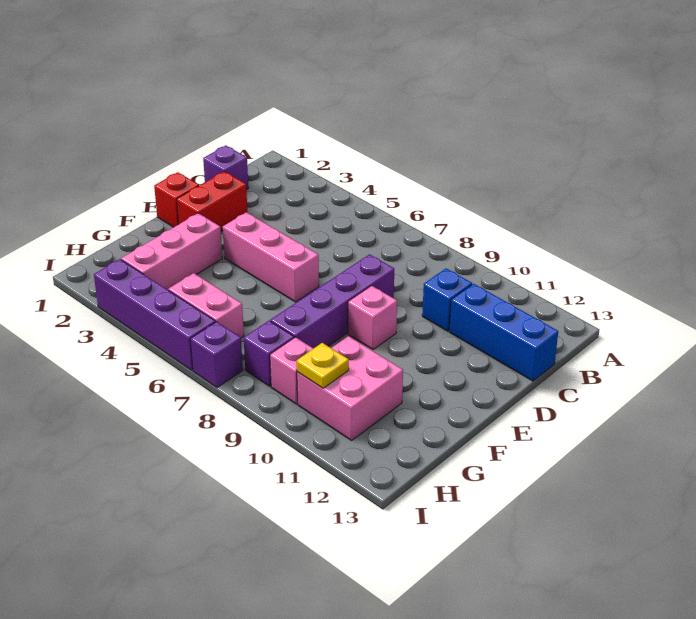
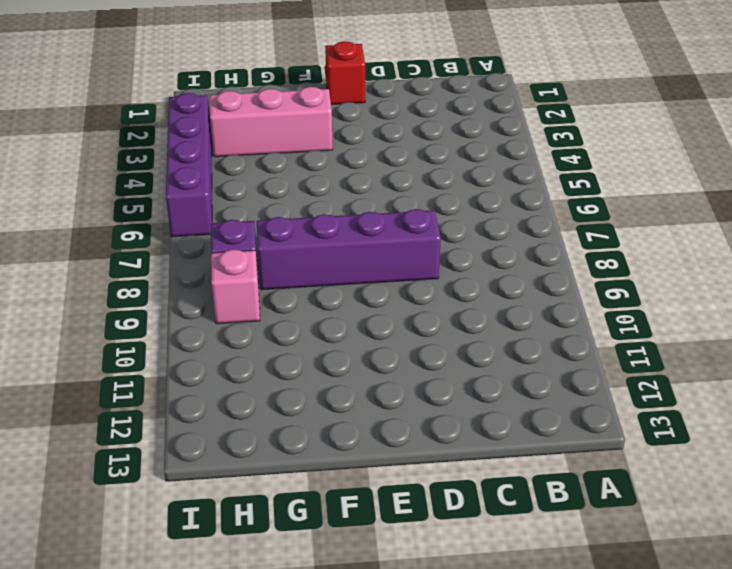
none -> purple 1x1 brick [203,145,249,190]
none -> blue 1x1 brick [422,269,472,331]
none -> blue 1x3 brick [449,284,558,381]

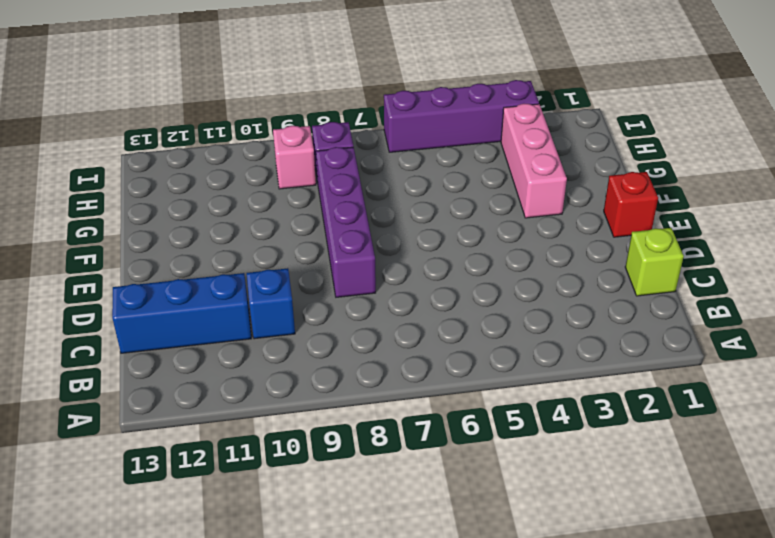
lime 1x1 brick [625,228,684,296] -> purple 1x1 brick [203,145,249,190]
none -> red 1x2 brick [177,171,248,231]
none -> pink 1x3 brick [223,212,319,302]
none -> pink 1x1 brick [348,286,397,349]

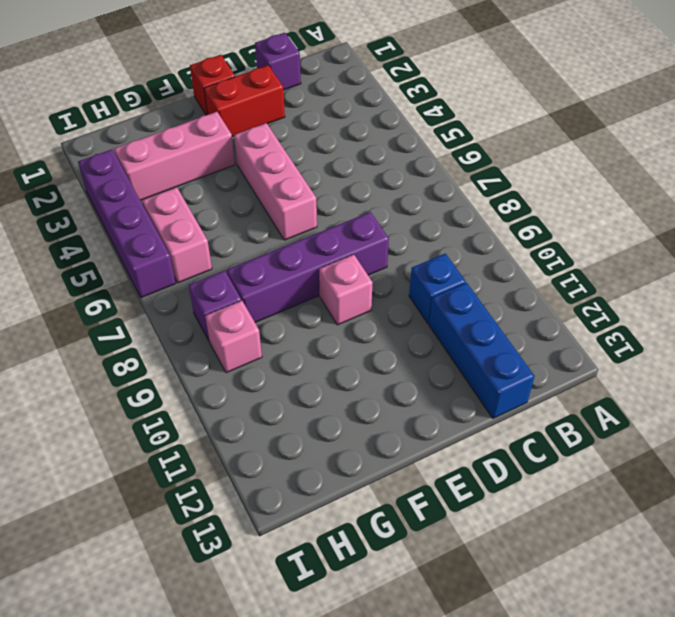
none -> pink 2x2 brick [297,336,403,440]
none -> purple 1x1 brick [190,322,243,388]
none -> yellow 1x1 plate [297,343,349,388]

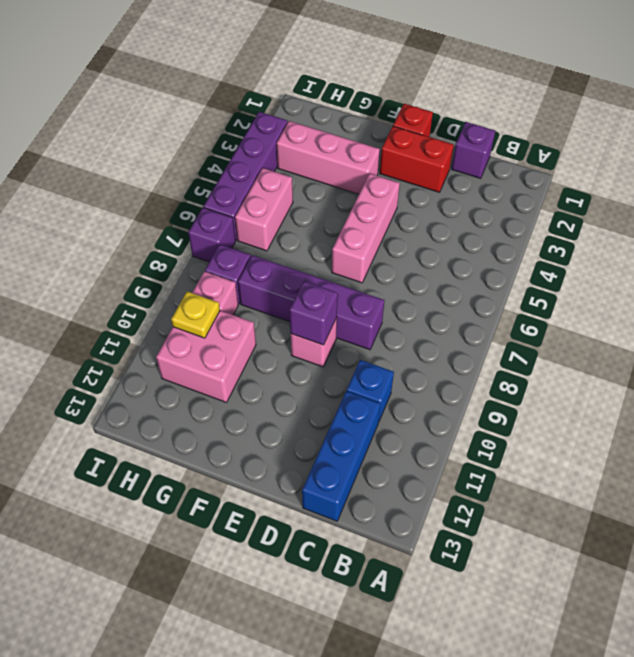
purple 1x1 brick [290,281,338,345] -> none

